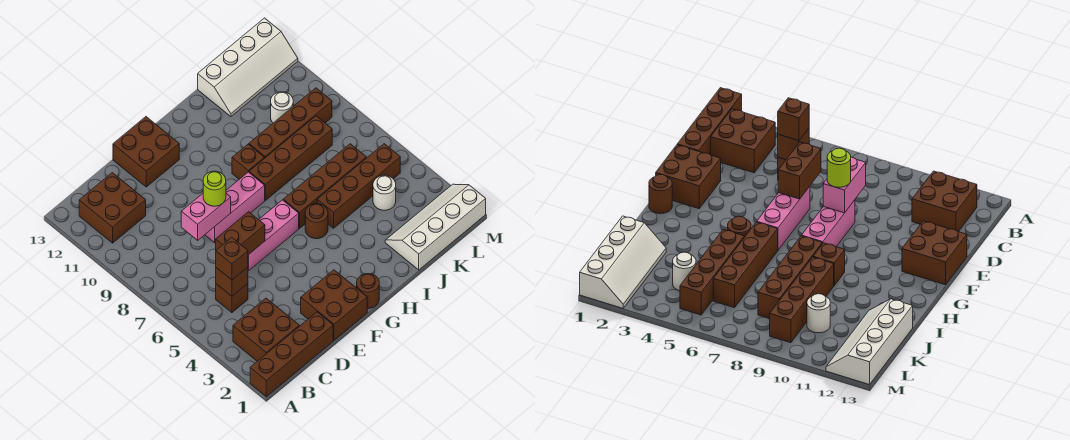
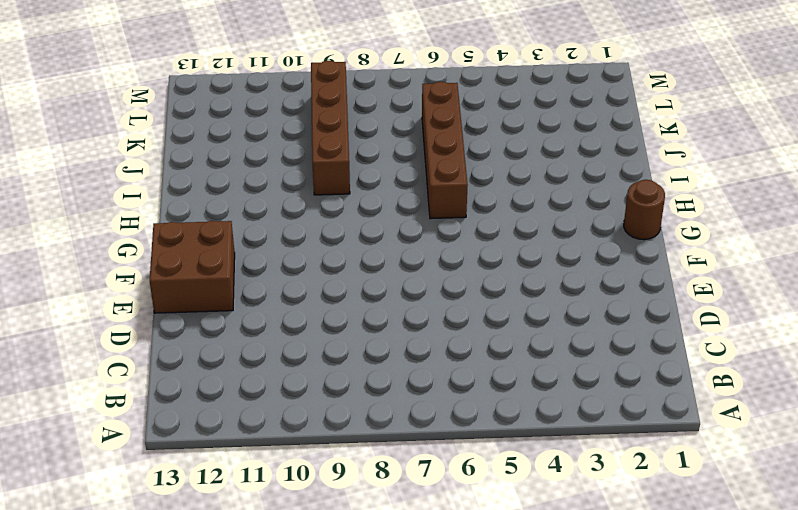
none -> brown 1x4 brick [250,312,333,396]
none -> brown 2x2 brick [233,298,299,361]
none -> brown 2x2 brick [79,173,146,243]

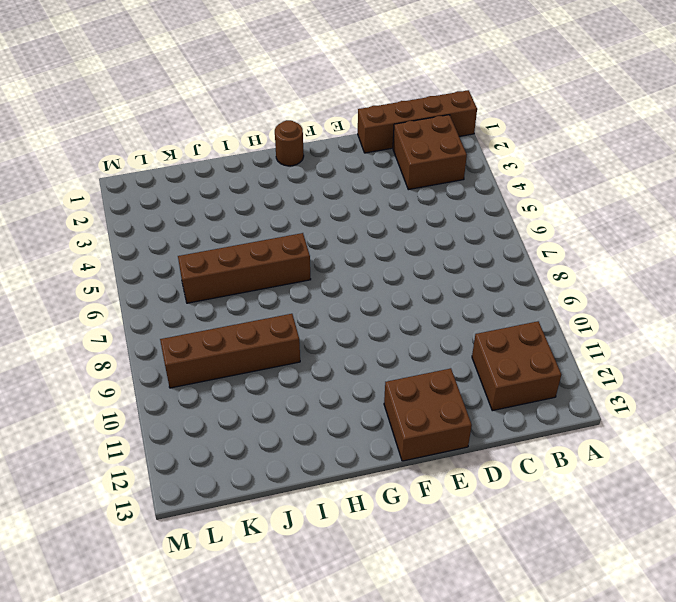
none -> brown 1x1 brick [216,284,248,313]
none -> brown 2x2 brick [301,270,367,340]
none -> pink 1x3 brick [248,200,299,270]

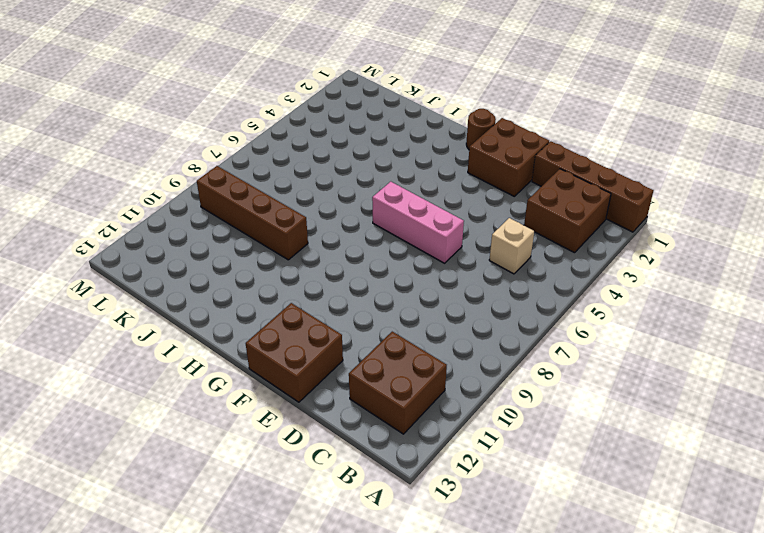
tan 1x1 brick [489,218,534,274] -> brown 1x1 brick [216,284,248,313]
none -> pink 1x3 brick [205,172,265,243]
none -> brown 1x1 round brick [305,204,328,239]
none -> brown 1x4 brick [283,144,366,228]

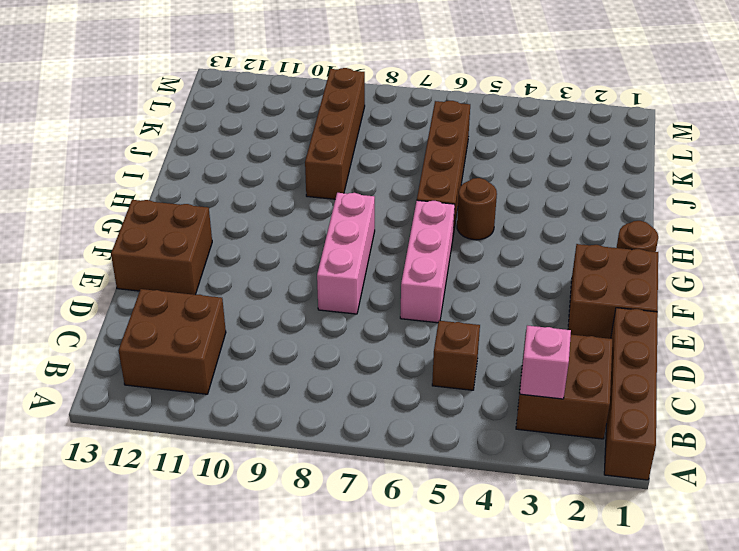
pink 1x1 brick [520,325,571,399] -> none
none -> brown 1x4 brick [249,116,332,200]
none -> brown 1x1 brick [232,144,264,179]
none -> brown 1x4 brick [317,144,400,228]

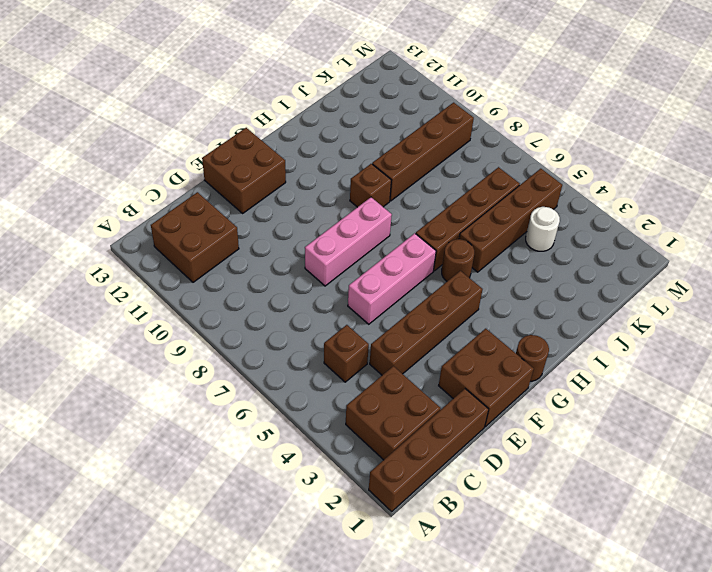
brown 1x4 brick [370,271,483,375] -> brown 1x4 brick moved to [249,116,332,200]
none -> white 2x4 slope [385,184,486,270]
none -> white 2x4 slope [198,18,298,117]
none -> white 1x1 round brick [271,92,293,123]

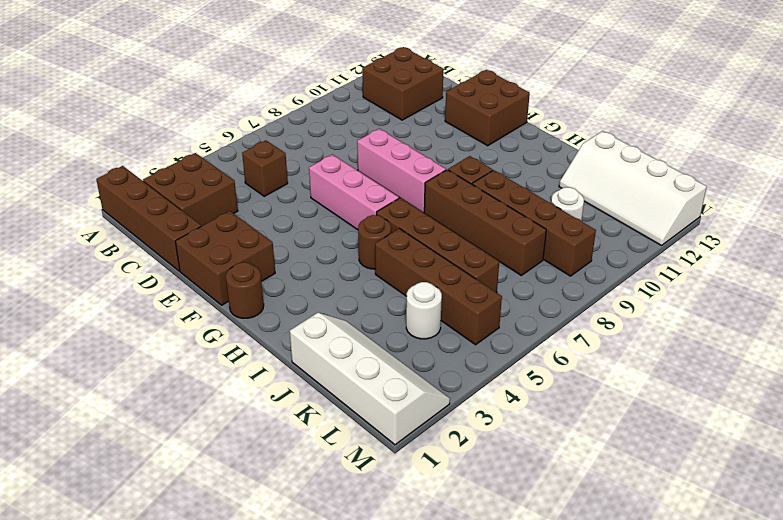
none -> brown 1x1 brick [216,267,248,296]
none -> brown 1x2 brick [216,212,265,255]
none -> pink 1x2 brick [181,194,231,240]

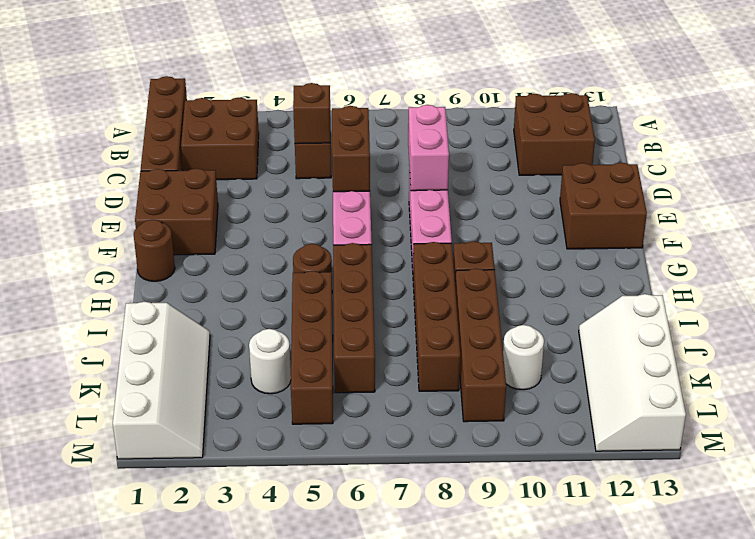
none -> brown 1x1 brick [216,238,248,280]
none -> lime 1x1 round brick [203,171,226,206]

